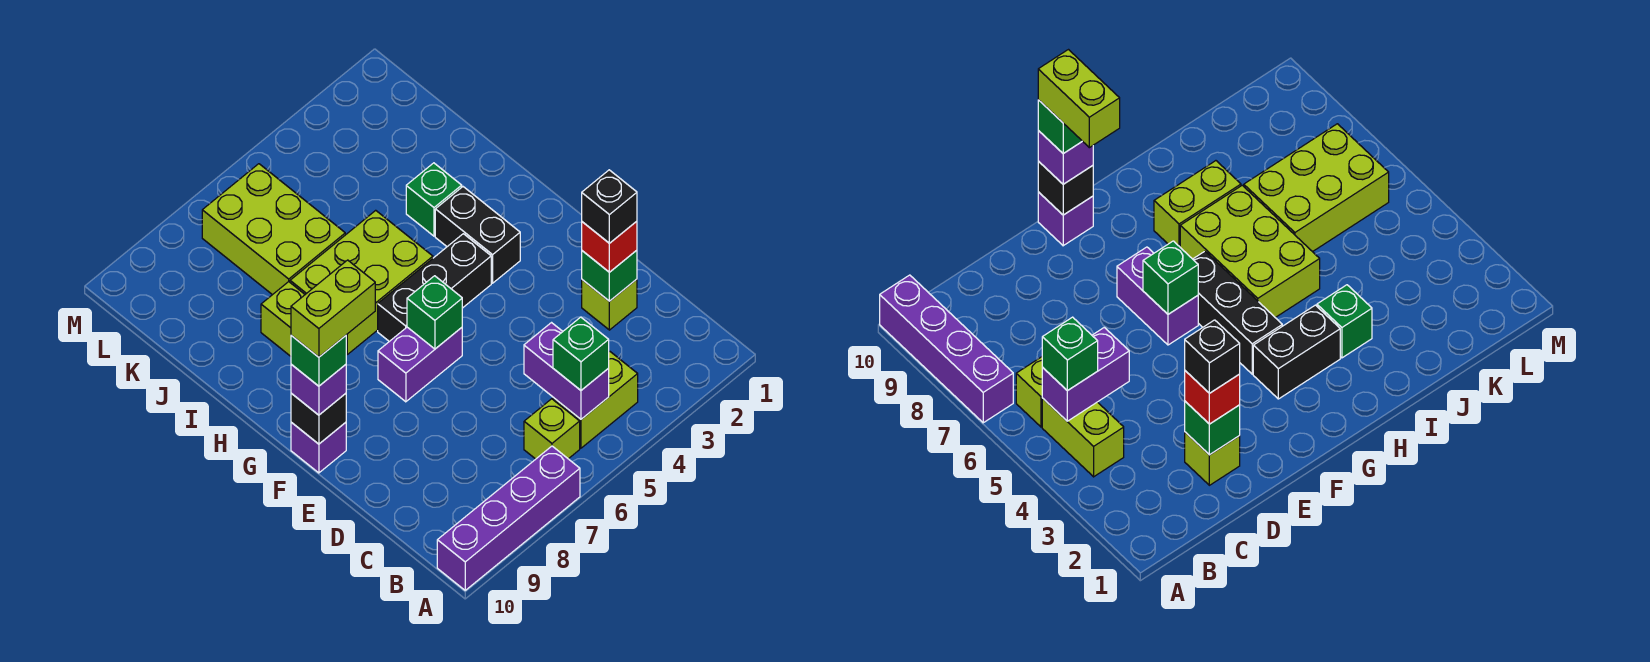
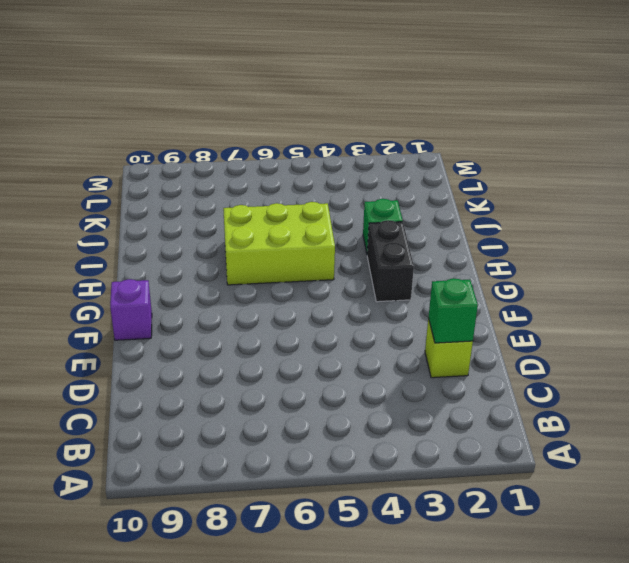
none -> purple 1x4 brick [437,446,580,590]
none -> lime 1x2 brick [553,351,638,448]
none -> lime 1x1 brick [524,399,580,459]

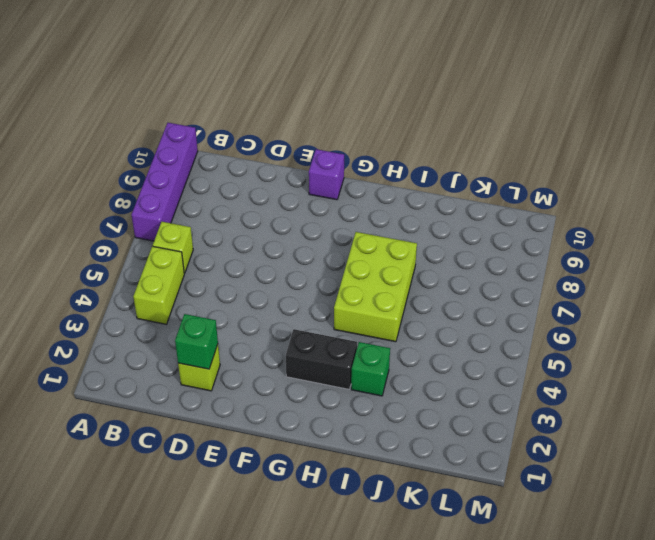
none -> purple 1x2 brick [378,327,462,402]
none -> black 1x3 brick [378,234,491,341]
none -> lime 1x2 brick [261,282,305,356]

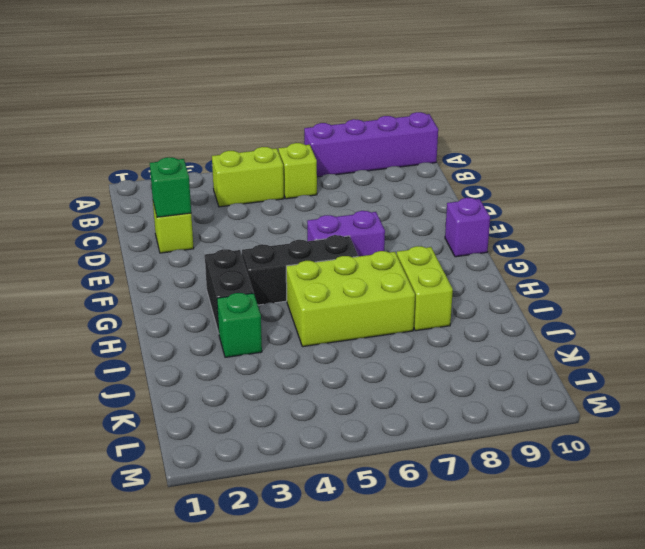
none -> lime 2x3 brick [202,164,345,295]
none -> purple 1x2 brick [524,323,609,419]
none -> green 1x1 brick [407,276,462,349]

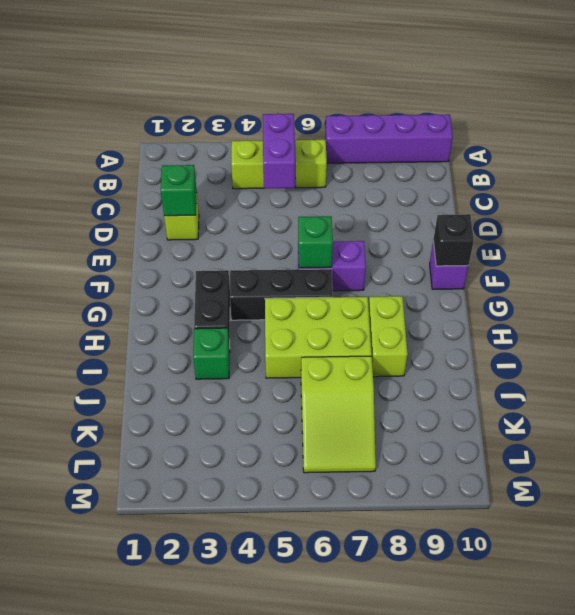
lime 2x3 slope [301,356,376,473] -> lime 2x3 brick [202,164,345,295]
none -> green 1x1 brick [553,317,609,390]
none -> red 1x1 brick [582,221,637,272]
none -> purple 1x1 brick [291,364,346,415]

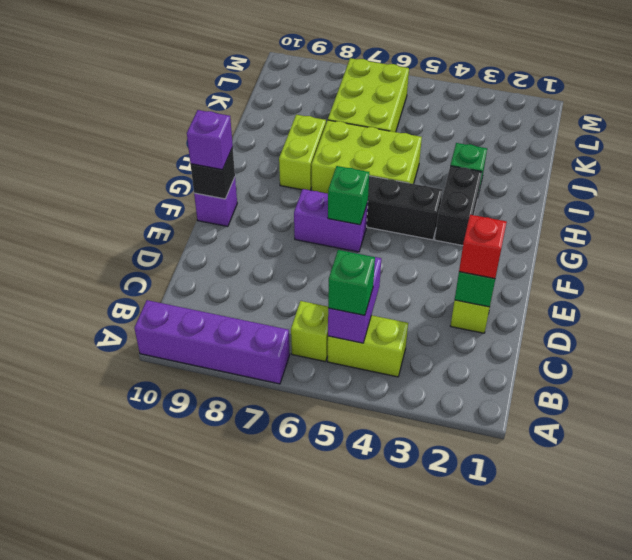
none -> black 1x1 brick [582,170,637,243]
none -> green 1x1 brick [291,335,346,386]
none -> lime 1x2 brick [291,260,375,357]

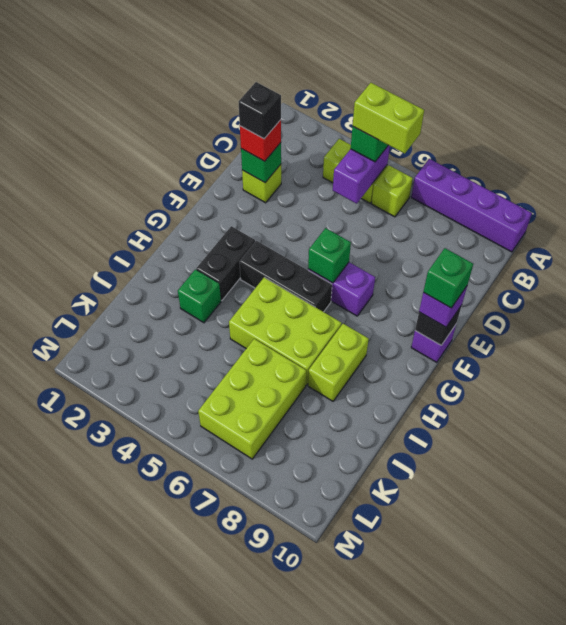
lime 1x2 brick [353,83,424,154] -> lime 1x2 brick moved to [291,260,375,357]

